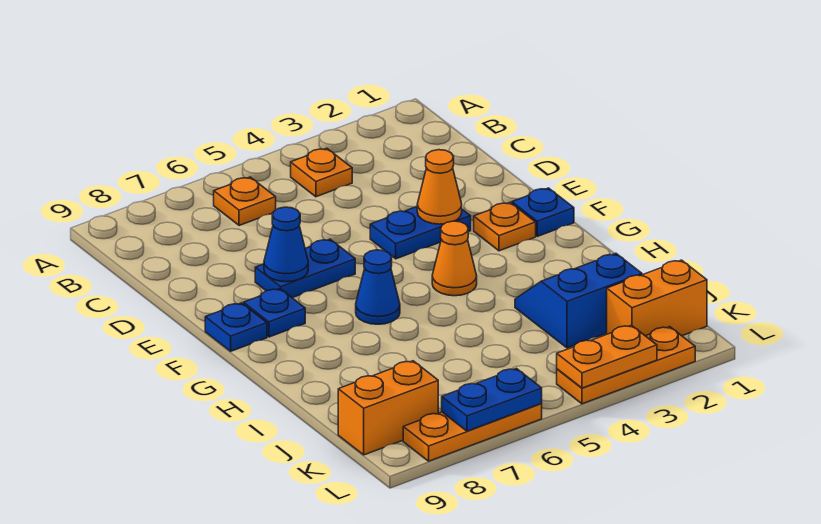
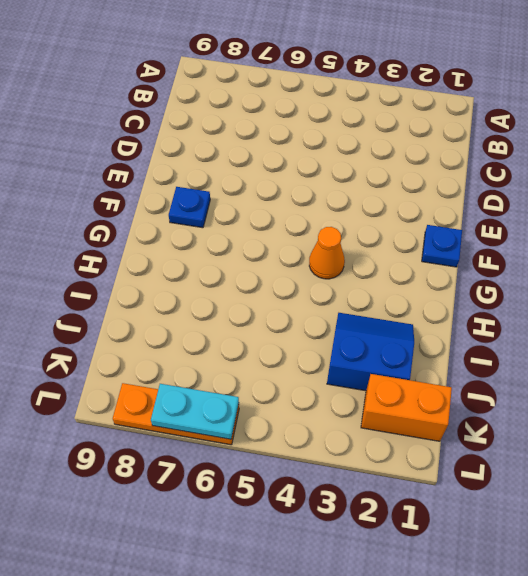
cyan 1x2 plate [151,384,239,439] -> blue 1x2 plate [442,368,542,431]
none -> orange 1x1 plate [291,148,352,197]
none -> orange 1x1 plate [214,177,276,226]
none -> blue 1x2 plate [370,207,471,259]

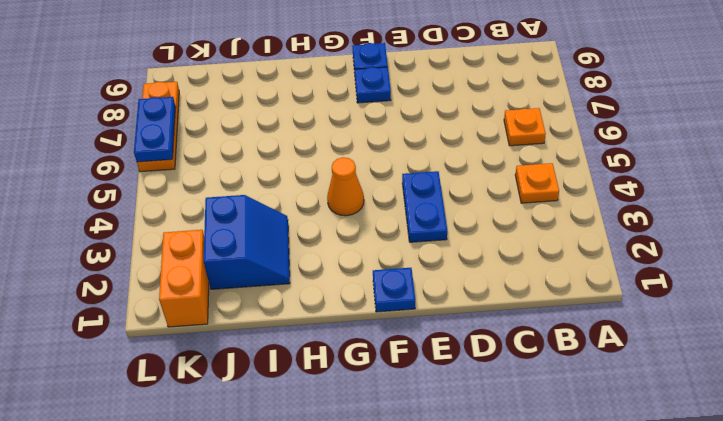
none -> blue 1x2 plate [255,239,355,298]
none -> orange 1x1 plate [474,203,536,251]
none -> blue 1x1 cone [356,250,400,324]

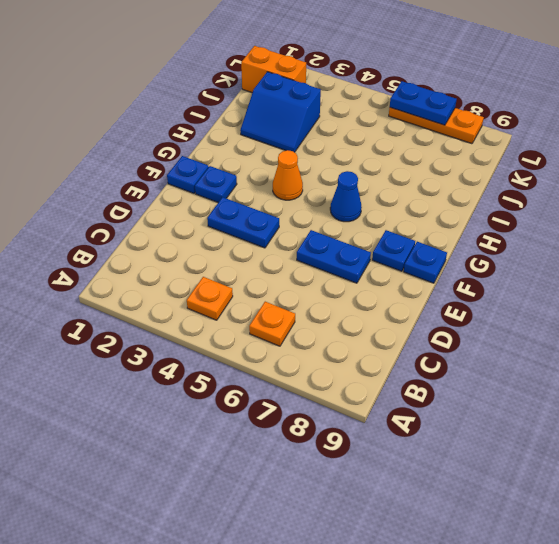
blue 1x1 plate [195,166,237,202] -> orange 1x1 plate [474,203,536,251]
none -> orange 1x2 brick [338,361,438,455]
none -> orange 1x3 plate [557,327,695,404]
none -> orange 1x1 cone [417,150,462,224]

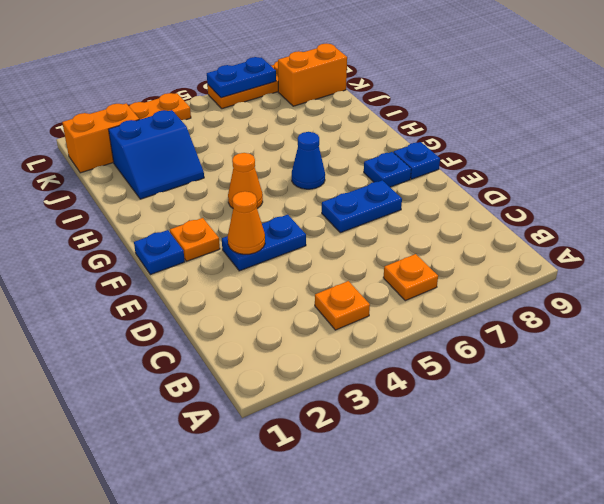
none -> blue 1x1 cone [264,207,308,282]
none -> orange 1x2 plate [557,325,657,388]

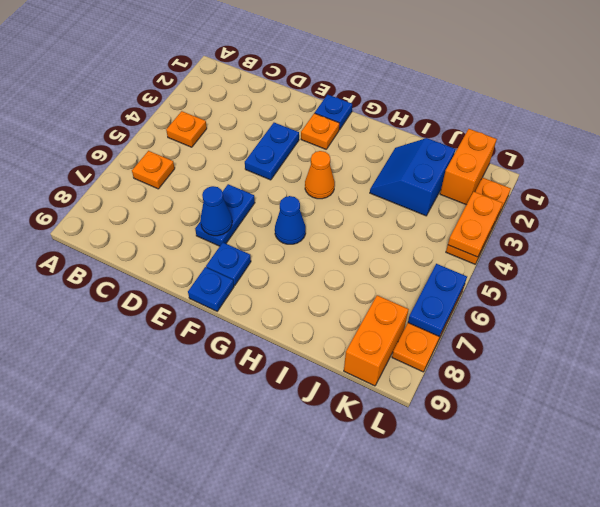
none -> orange 1x1 cone [417,150,462,224]

